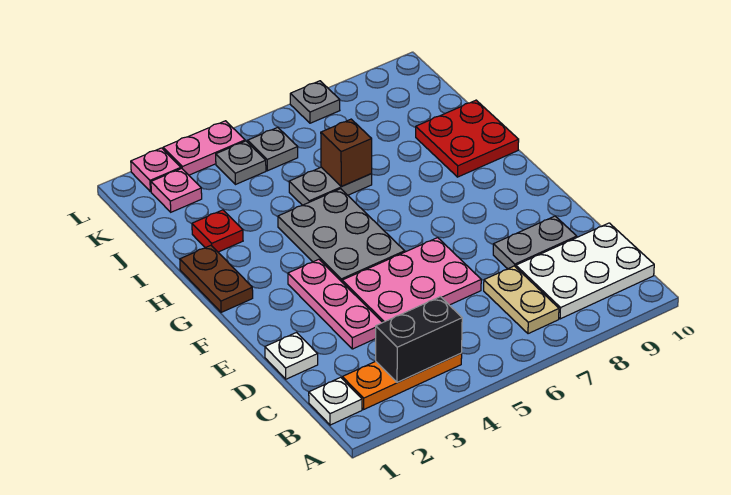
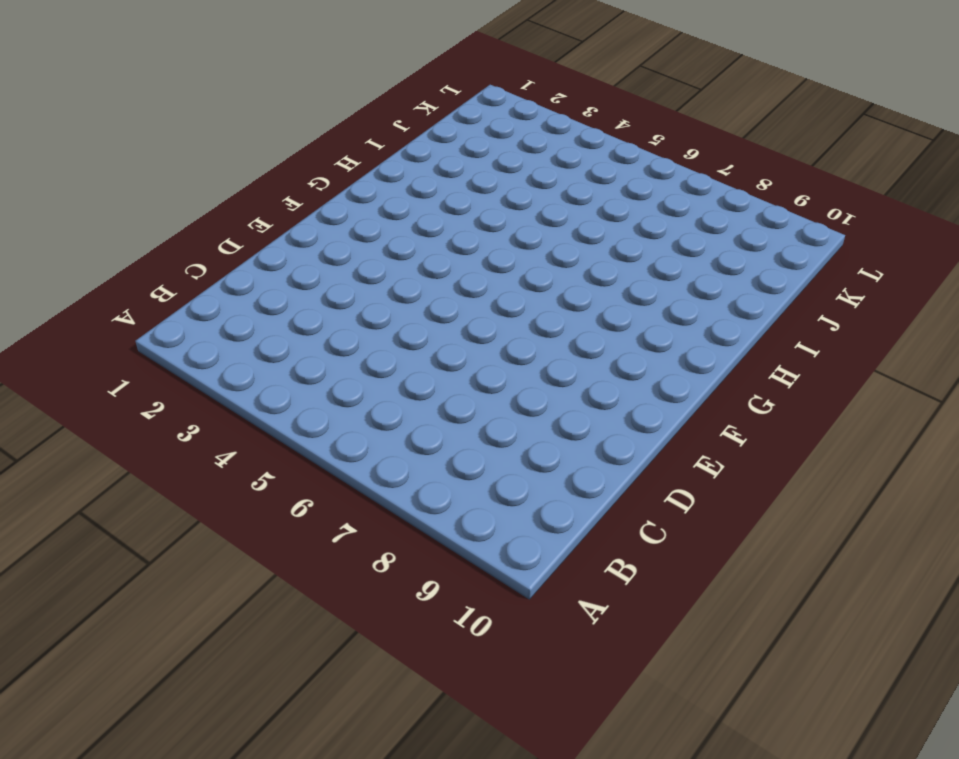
none -> white 1x1 plate [309,377,362,425]
none -> orange 1x3 plate [342,353,462,409]
none -> tan 1x2 plate [484,266,559,334]

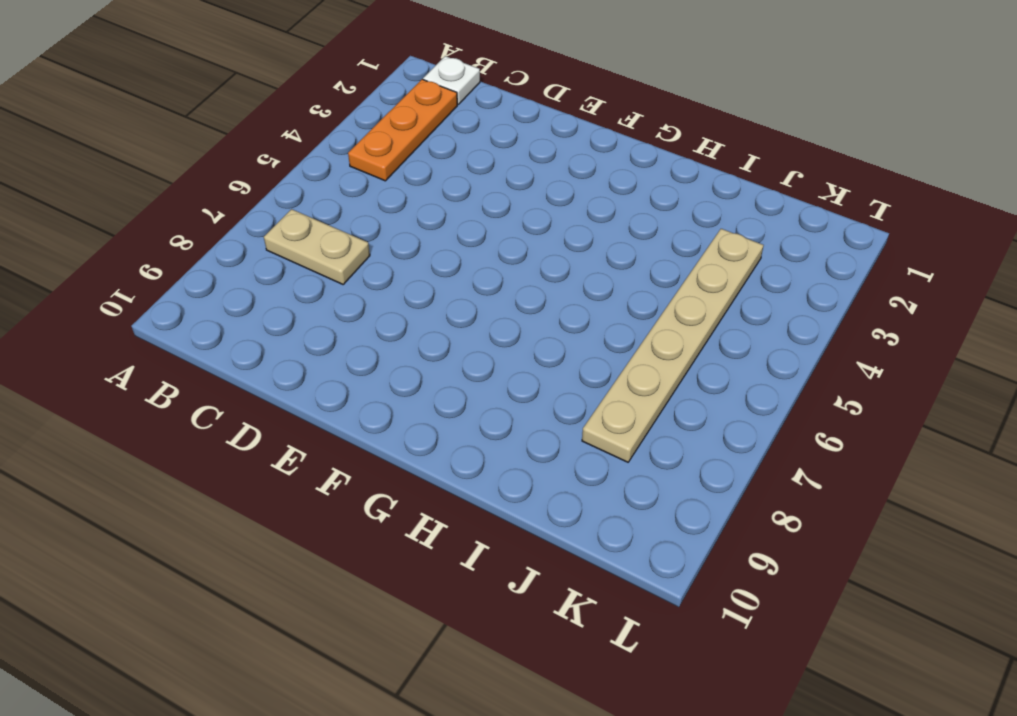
tan 1x6 plate [582,229,764,462] -> none
none -> white 2x3 plate [516,223,654,319]
none -> white 1x1 plate [265,333,318,379]
none -> pink 1x3 plate [288,259,383,349]

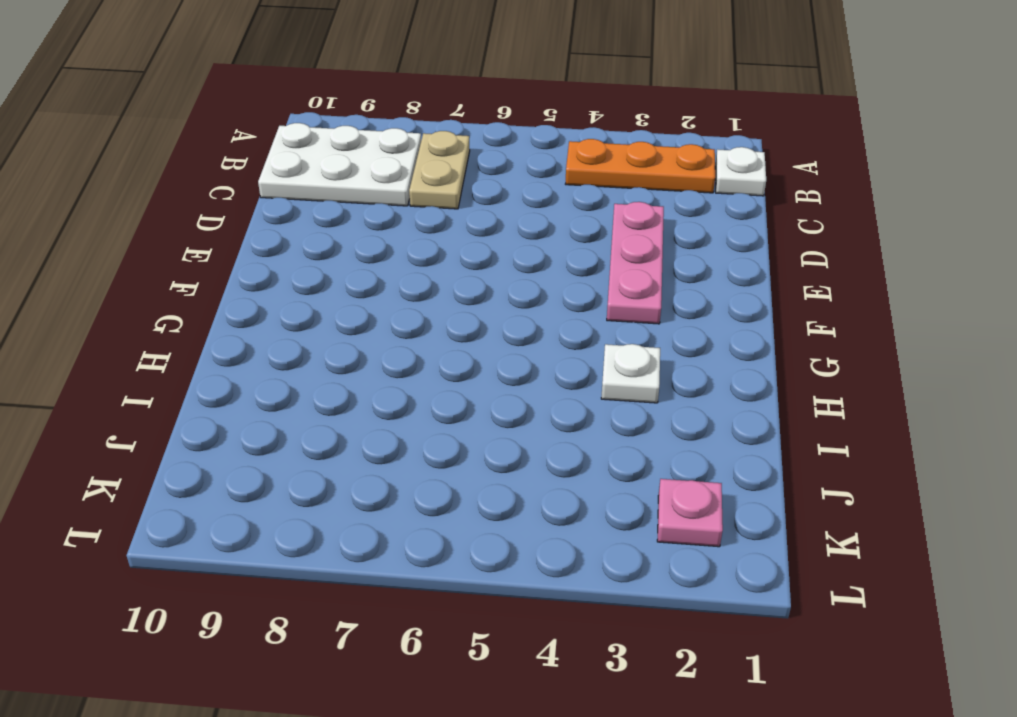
white 1x1 plate [601,344,660,403] -> white 1x1 plate moved to [265,333,318,379]
none -> pink 2x3 plate [342,238,481,322]
none -> grey 1x2 plate [493,216,577,269]
none -> grey 2x3 plate [278,189,405,282]

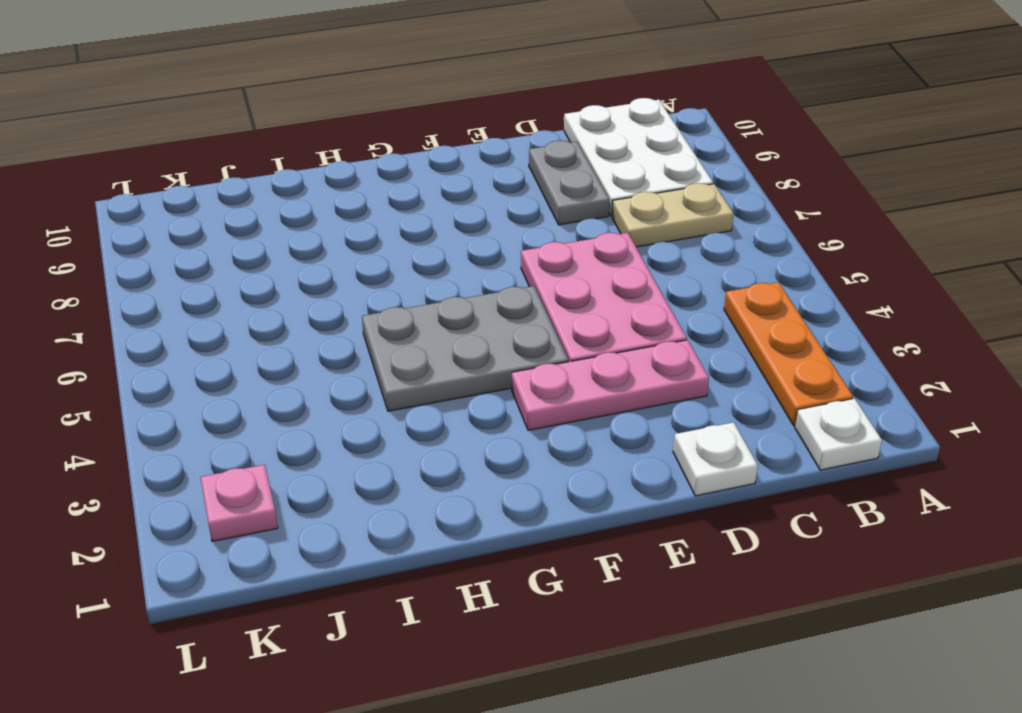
none -> brown 1x2 plate [180,245,253,312]
none -> red 2x2 plate [416,100,519,177]
none -> red 1x1 plate [192,210,243,252]

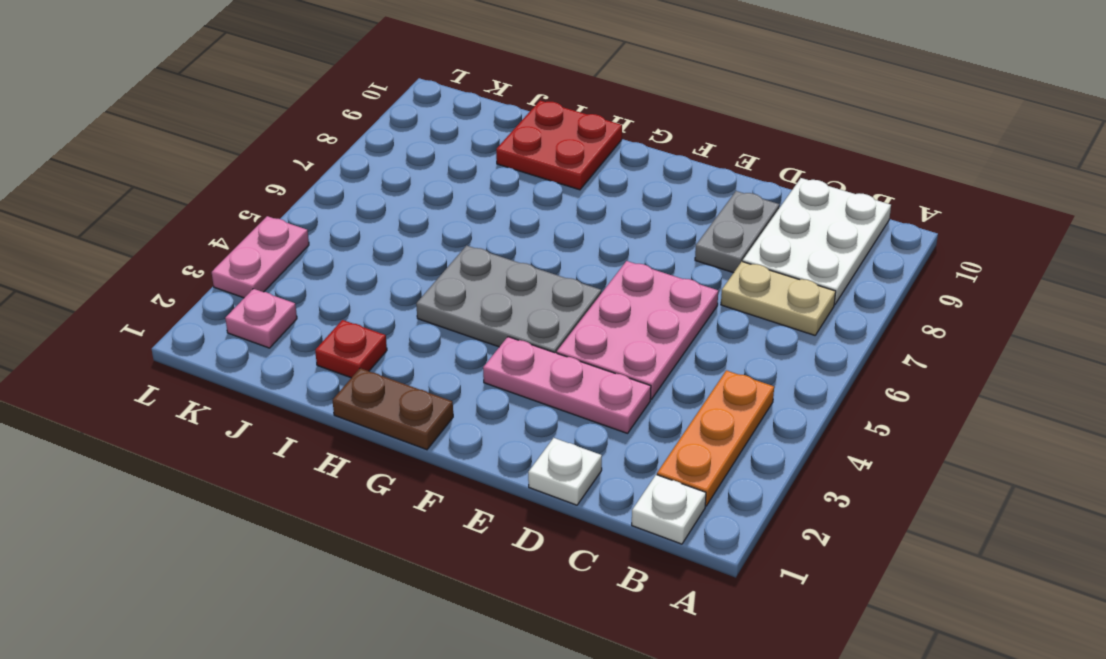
none -> grey 1x2 plate [289,167,372,205]
none -> grey 1x1 plate [216,141,266,185]
none -> grey 1x1 plate [248,127,298,171]

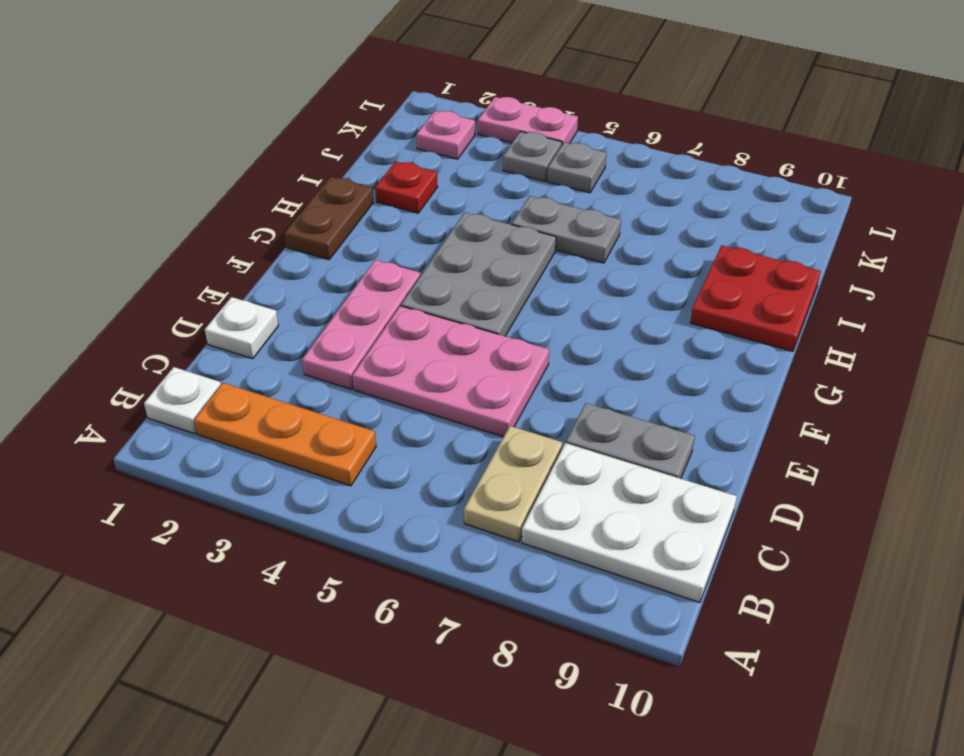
none -> pink 1x1 plate [131,148,181,192]
none -> grey 1x1 plate [290,81,340,123]
none -> black 1x2 brick [376,297,462,383]

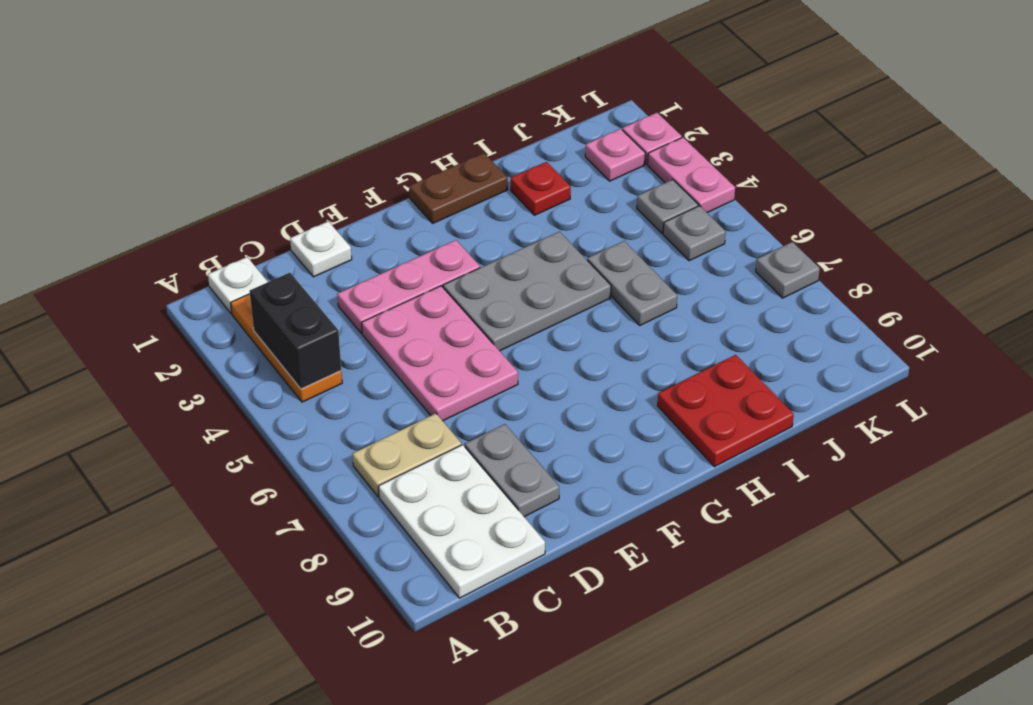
none -> brown 1x1 brick [321,119,372,186]

